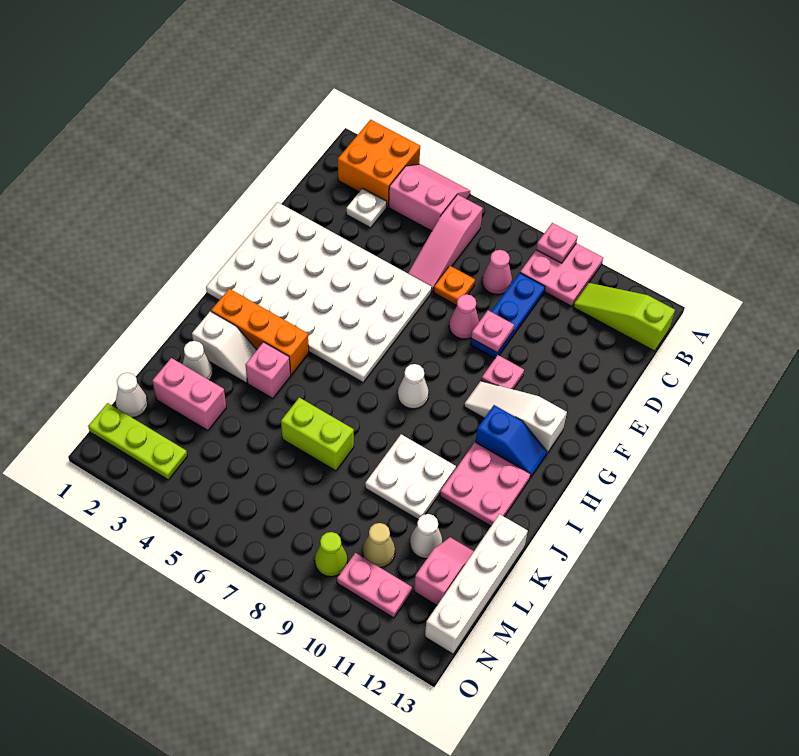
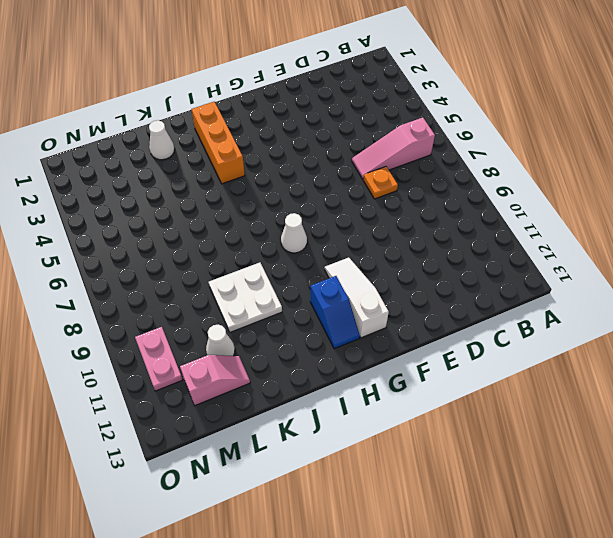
none -> orange 2x2 brick [338,120,420,207]
none -> pink 2x2 slope [389,164,470,231]
none -> pink 2x2 plate [520,243,603,307]
none -> lime 1x3 slope [573,283,675,351]

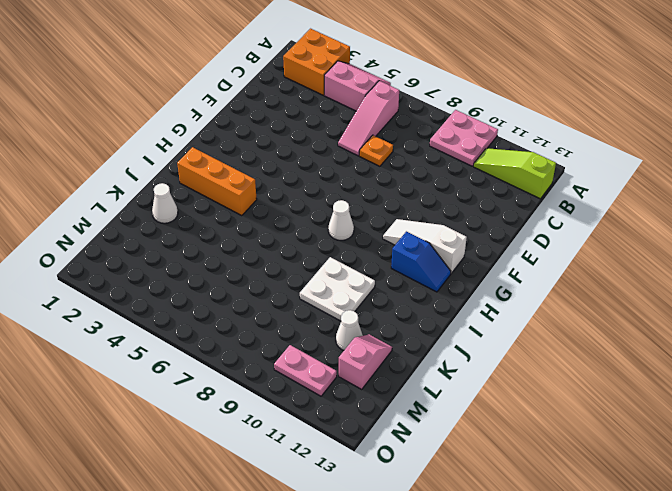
none -> white 1x1 plate [346,188,387,228]
none -> pink 1x1 cone [482,250,512,295]
none -> blue 1x3 plate [470,273,545,358]
none -> white 4x6 plate [206,202,432,382]

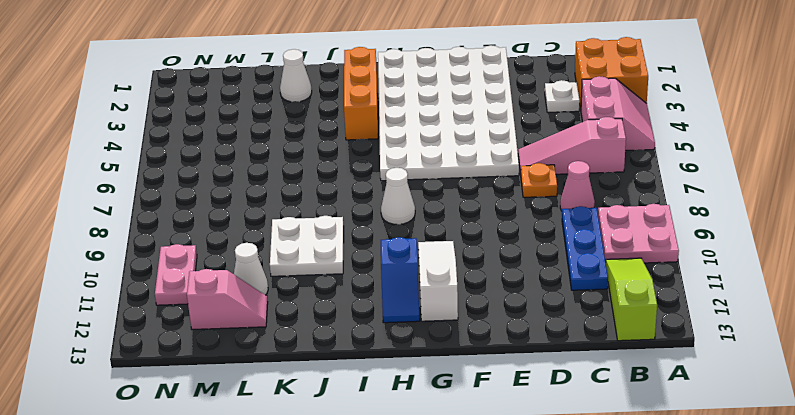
blue 1x3 plate [562,206,608,290] -> blue 1x3 plate turned to [470,273,545,358]
none -> pink 1x1 cone [449,294,479,339]
none -> pink 1x1 plate [481,355,524,389]
none -> pink 2x2 plate [440,442,531,526]
none -> white 1x2 slope [192,311,257,383]

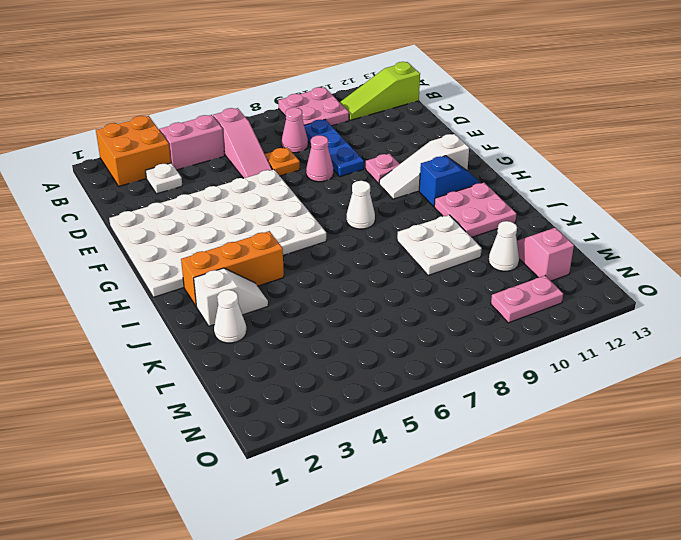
none -> pink 1x1 brick [246,342,291,399]
none -> lime 1x2 brick [281,398,354,471]
none -> white 1x4 brick [425,514,528,654]
none -> pink 1x2 brick [152,358,226,431]

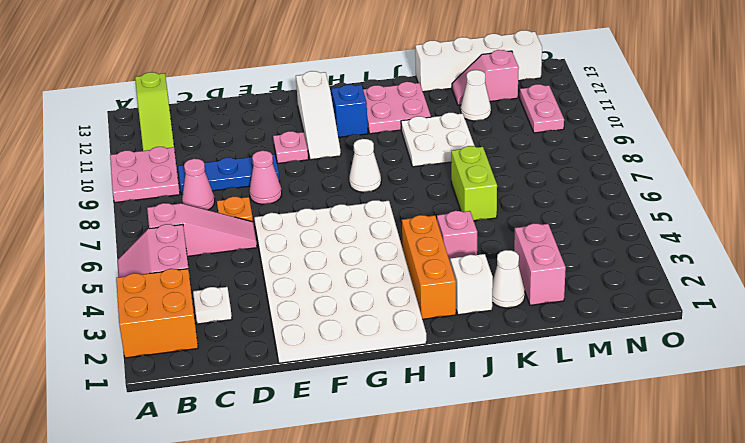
none -> white 1x1 cone [116,373,148,418]
none -> tan 1x1 cone [363,523,395,567]
none -> lime 1x3 plate [88,403,187,480]
none -> lime 1x1 cone [315,532,348,577]

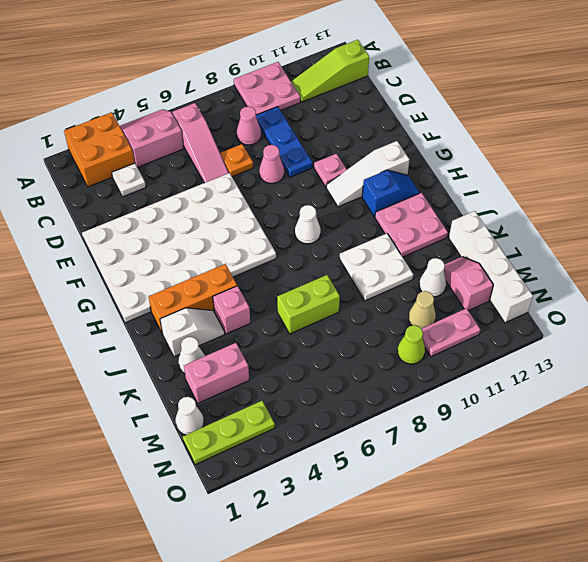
none -> pink 1x1 plate [536,223,578,263]
none -> pink 1x1 plate [471,310,514,352]

